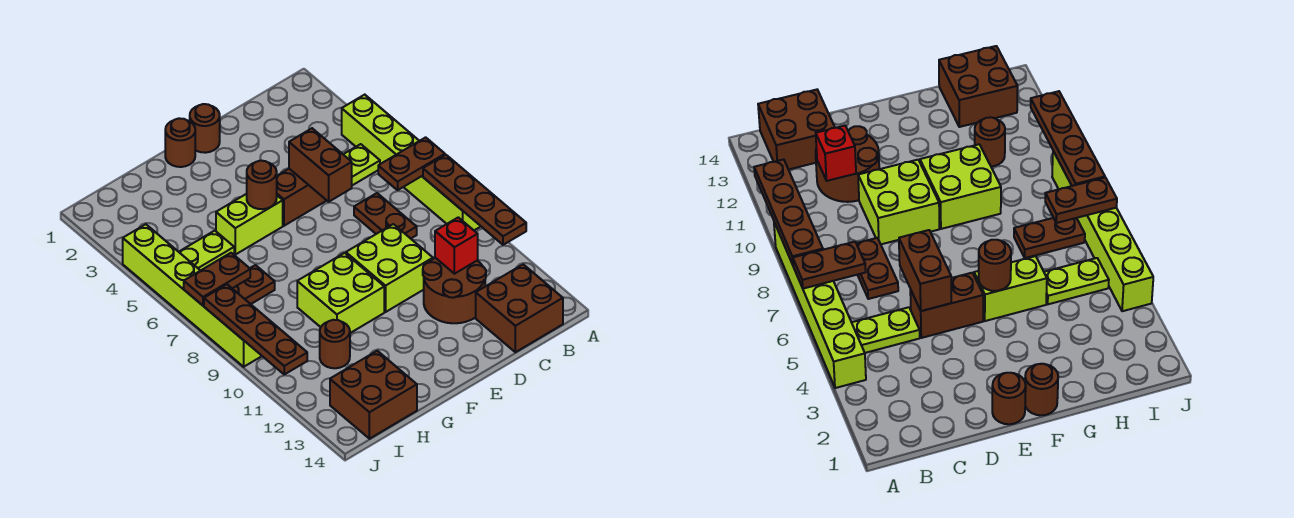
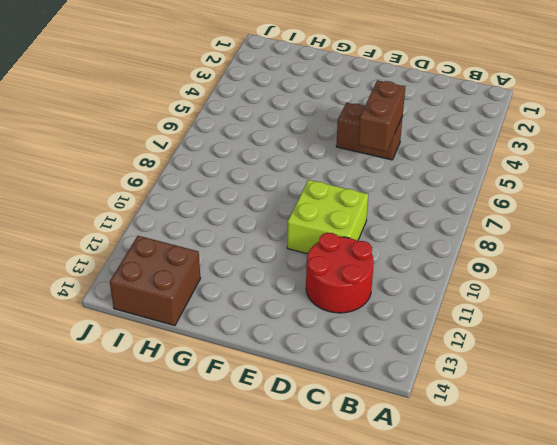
red 2x2 round brick [306,233,374,313] -> brown 2x2 round brick [423,258,486,323]
none -> lime 1x6 brick [342,95,481,230]
none -> lime 1x2 plate [343,144,380,185]
none -> brown 2x2 brick [476,264,563,352]

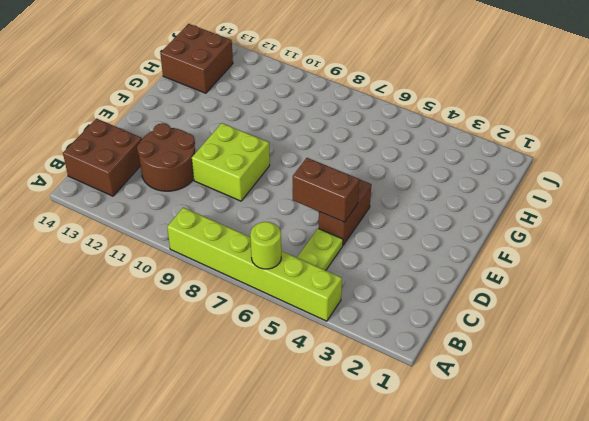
lime 1x1 round brick [250,222,281,269] -> none
none -> brown 1x2 plate [354,193,417,239]
none -> brown 1x1 round brick [190,104,220,153]
none -> brown 1x1 round brick [165,118,195,167]

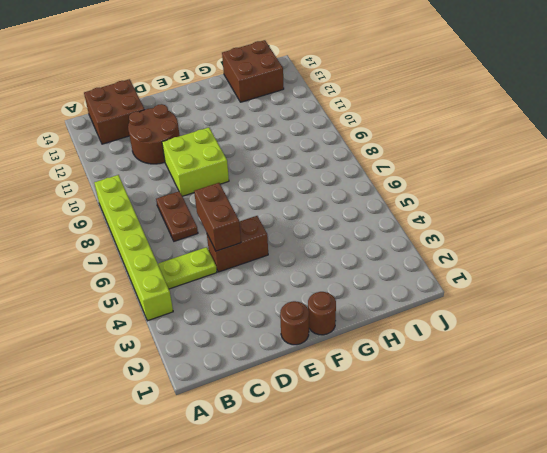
none -> lime 1x2 brick [216,194,283,255]
none -> lime 2x2 brick [297,253,384,333]
none -> lime 1x2 plate [179,231,234,271]

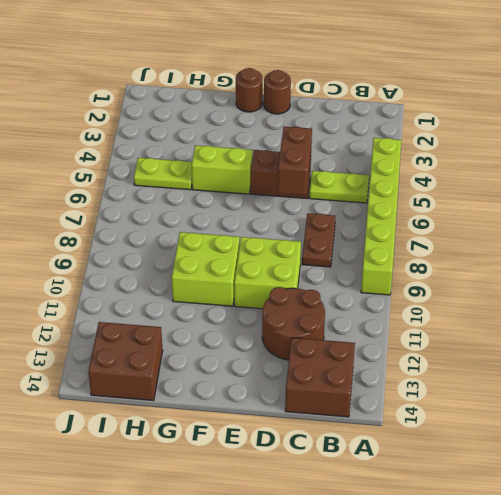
none -> brown 1x2 plate [232,265,275,304]
none -> brown 1x1 round brick [320,320,350,368]
none -> lime 1x6 brick [123,224,262,367]

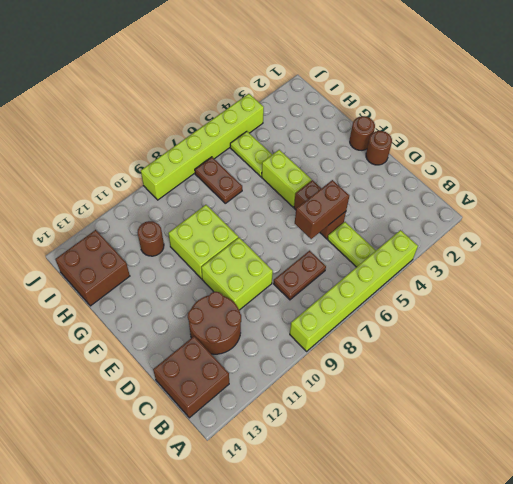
none -> brown 1x2 plate [378,137,445,190]
none -> brown 1x4 plate [423,155,526,245]
none -> red 1x1 brick [435,217,478,274]

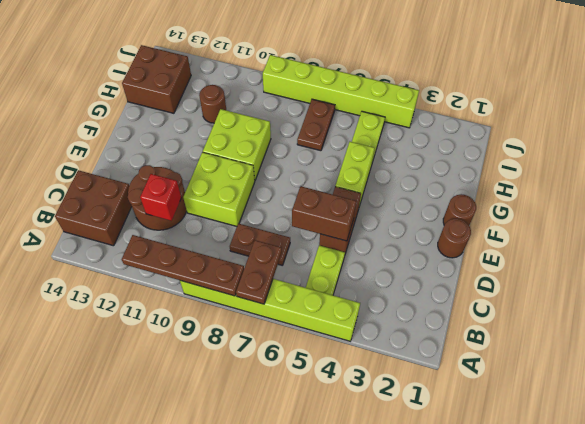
none -> brown 1x1 round brick [247,161,277,209]
none -> brown 1x2 plate [184,253,250,305]
none -> brown 1x4 plate [204,285,307,374]

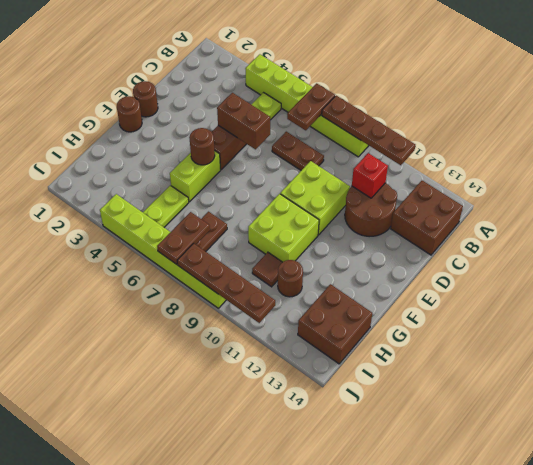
brown 1x1 tile [252,252,282,287] -> none

